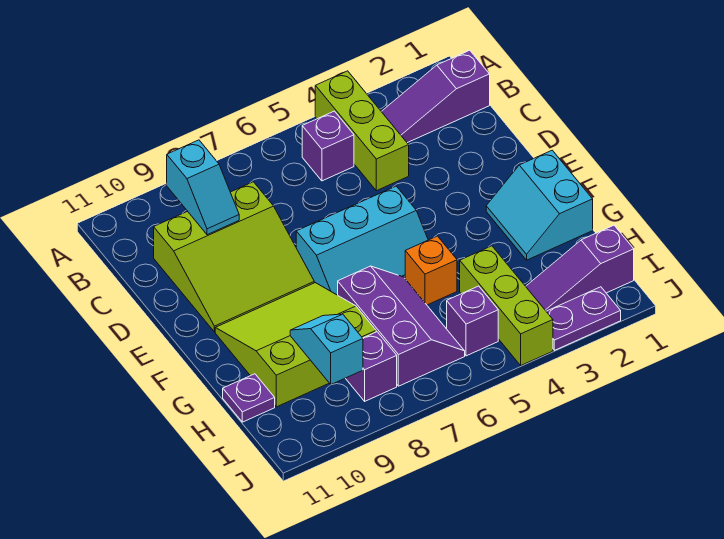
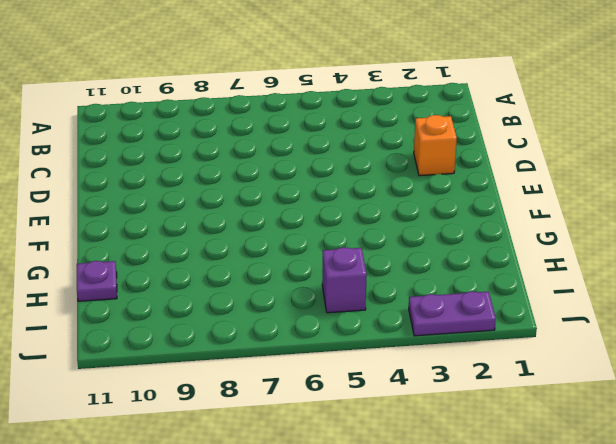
orange 1x1 brick [414,115,457,176] -> orange 1x1 brick moved to [405,236,457,305]
none -> lime 1x3 brick [315,71,409,191]
none -> purple 1x3 slope [381,50,490,143]
none -> purple 1x1 brick [302,111,354,181]

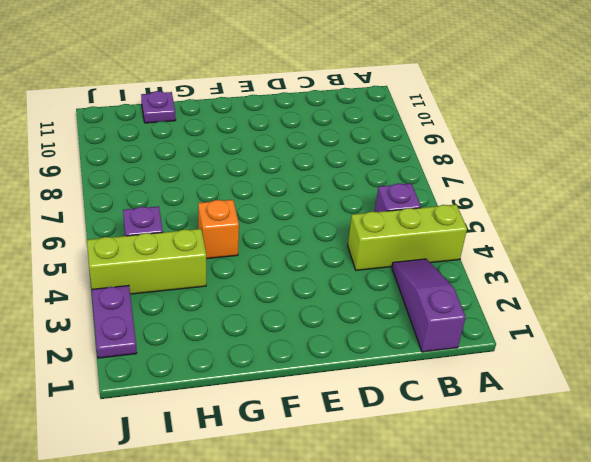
none -> lime 3x3 slope [154,182,314,332]
none -> cyan 2x3 slope [296,186,428,295]
none -> cyan 2x2 slope [486,150,593,260]

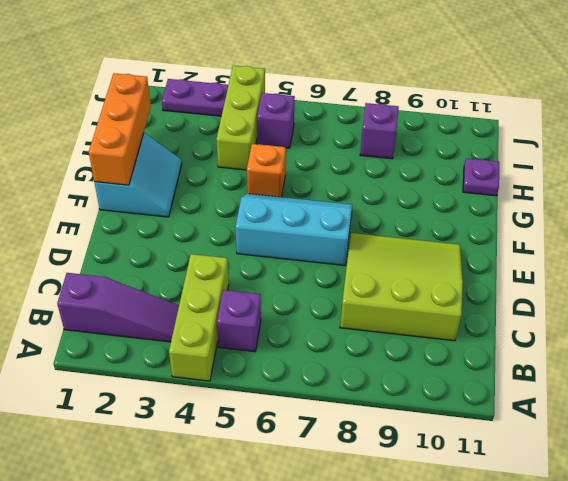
orange 1x3 brick [89,73,151,185] -> none
none -> lime 3x3 slope [215,283,376,407]
none -> purple 2x3 slope [338,266,465,386]
none -> purple 1x3 slope [526,225,634,311]

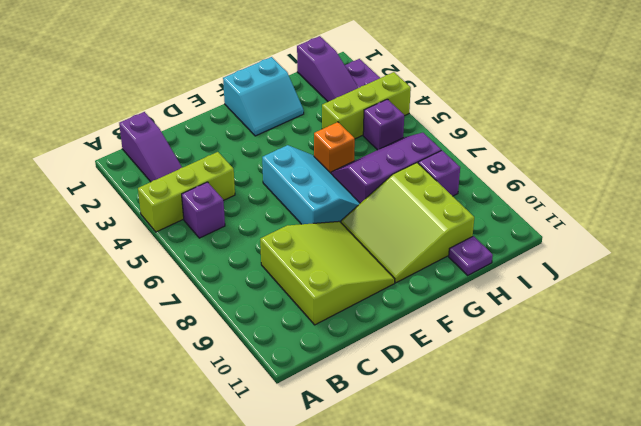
none -> cyan 1x2 slope [167,140,239,235]
none -> cyan 1x2 slope [290,314,363,385]

